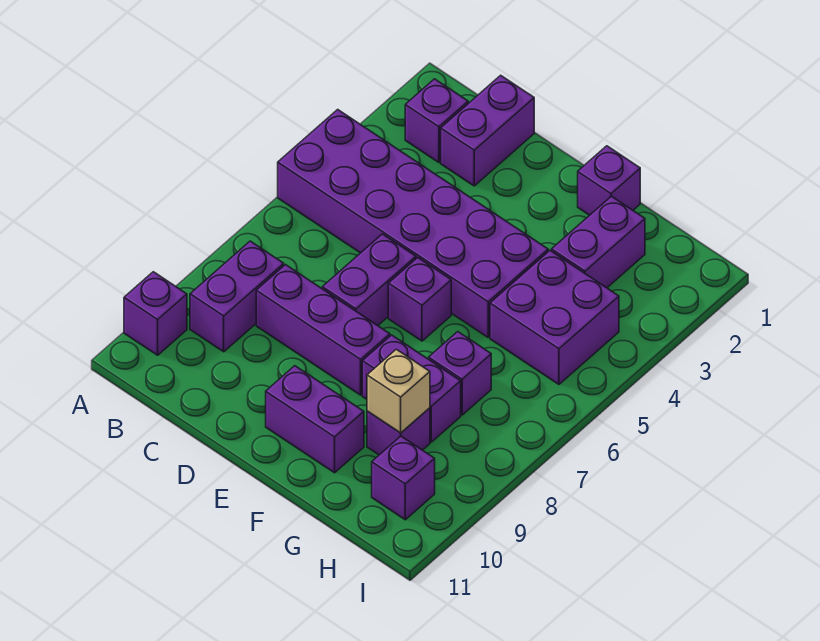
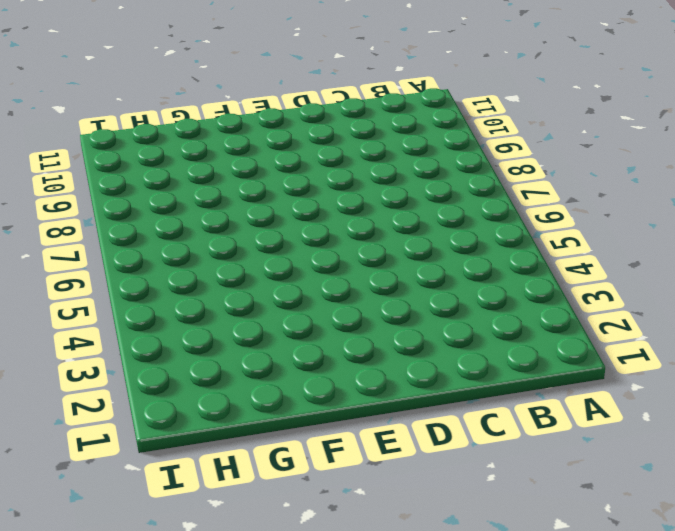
none -> purple 2x6 brick [278,110,548,337]
none -> purple 1x1 brick [124,272,187,355]
none -> purple 1x1 brick [405,79,468,162]

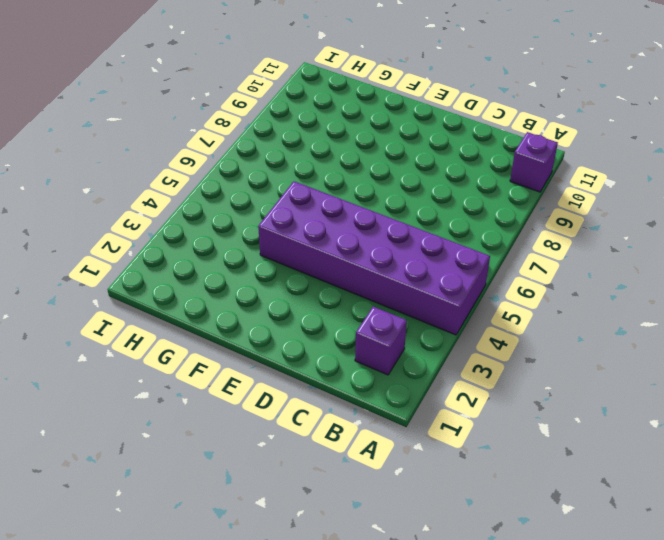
none -> purple 1x2 brick [190,241,284,352]
none -> purple 1x2 brick [441,75,534,186]
none -> purple 1x3 brick [256,265,390,395]

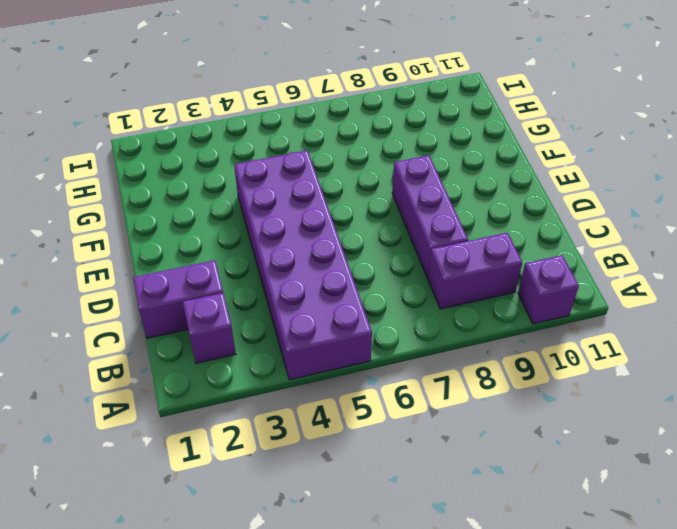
none -> purple 1x2 brick [322,234,416,326]
none -> purple 1x1 brick [388,258,451,341]
none -> purple 1x2 brick [266,366,364,473]

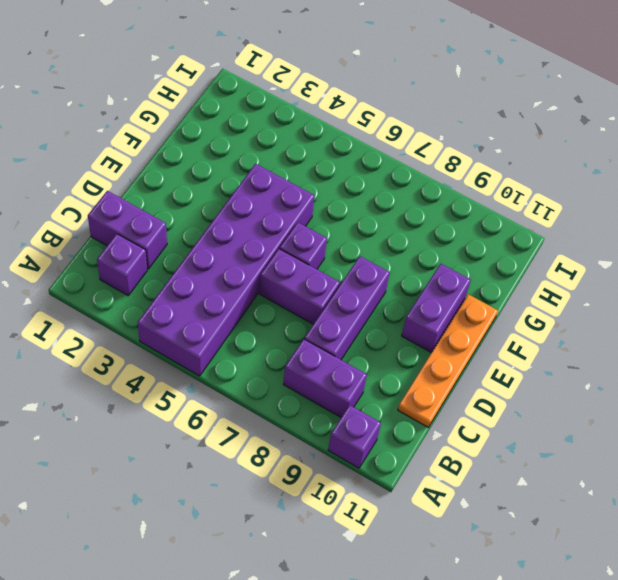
orange 1x4 plate [398,294,498,427] -> none
none -> purple 1x1 brick [578,146,640,215]
none -> purple 1x2 brick [362,335,461,442]
none -> purple 1x2 brick [551,196,645,288]

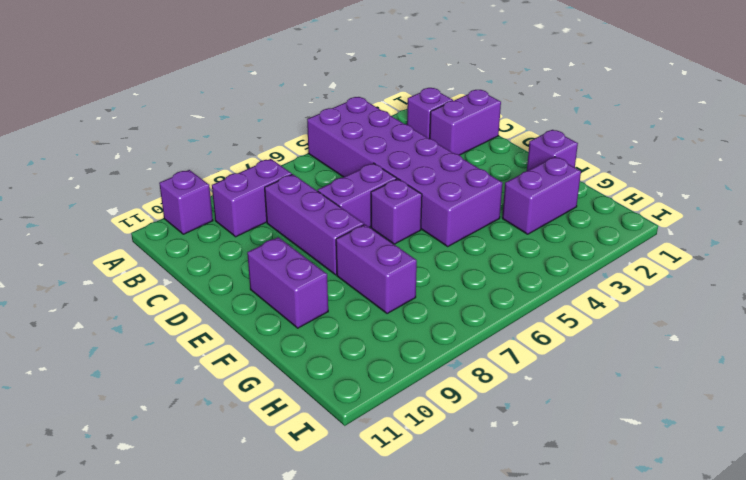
none -> purple 2x2 brick [490,251,619,384]
none -> purple 1x1 brick [429,332,491,415]
none -> purple 1x1 brick [367,408,430,455]

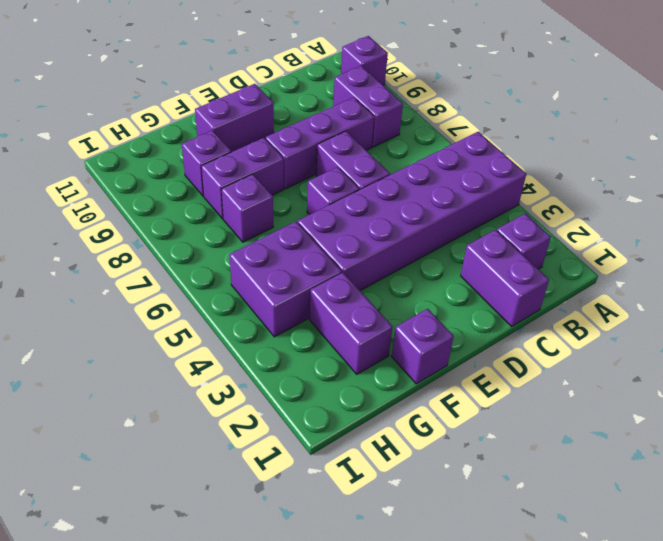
none -> purple 1x1 brick [372,436,435,520]
none -> tan 1x1 brick [367,349,430,433]

